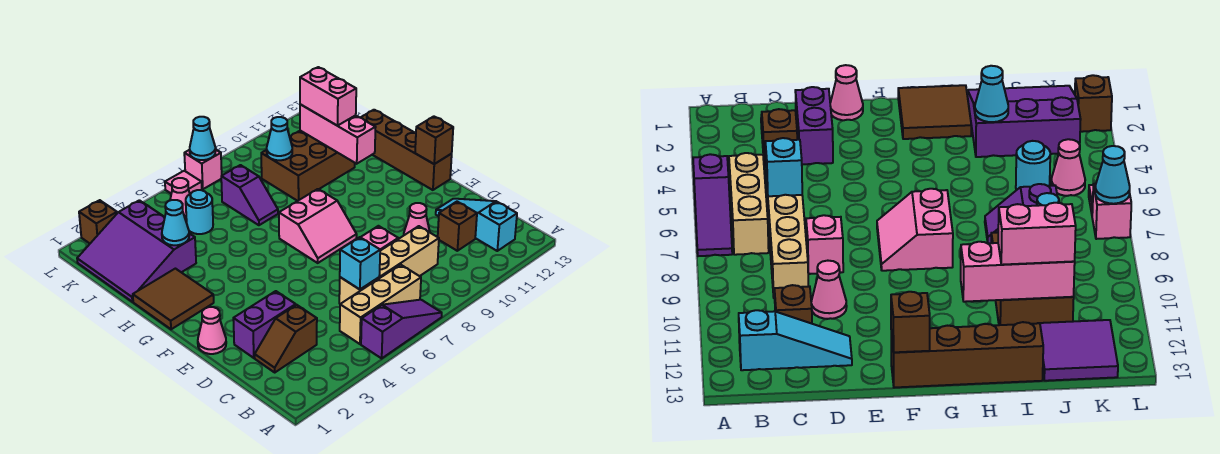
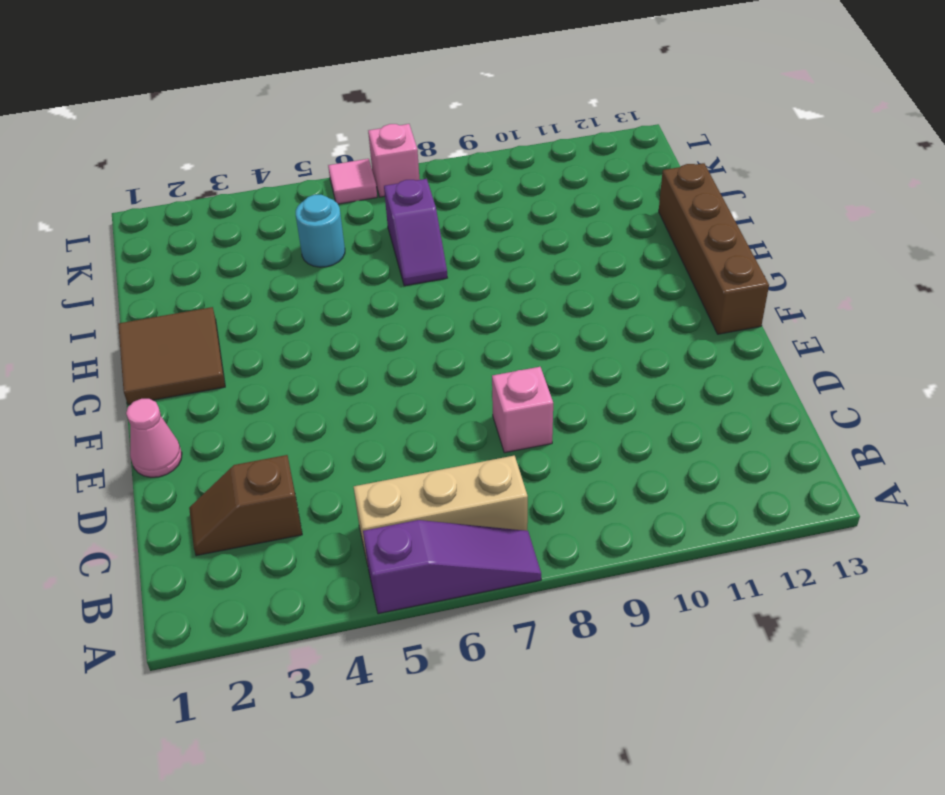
none -> cyan 1x3 slope [436,199,517,251]
none -> tan 1x4 brick [339,226,439,304]
none -> brown 1x1 brick [438,202,477,251]

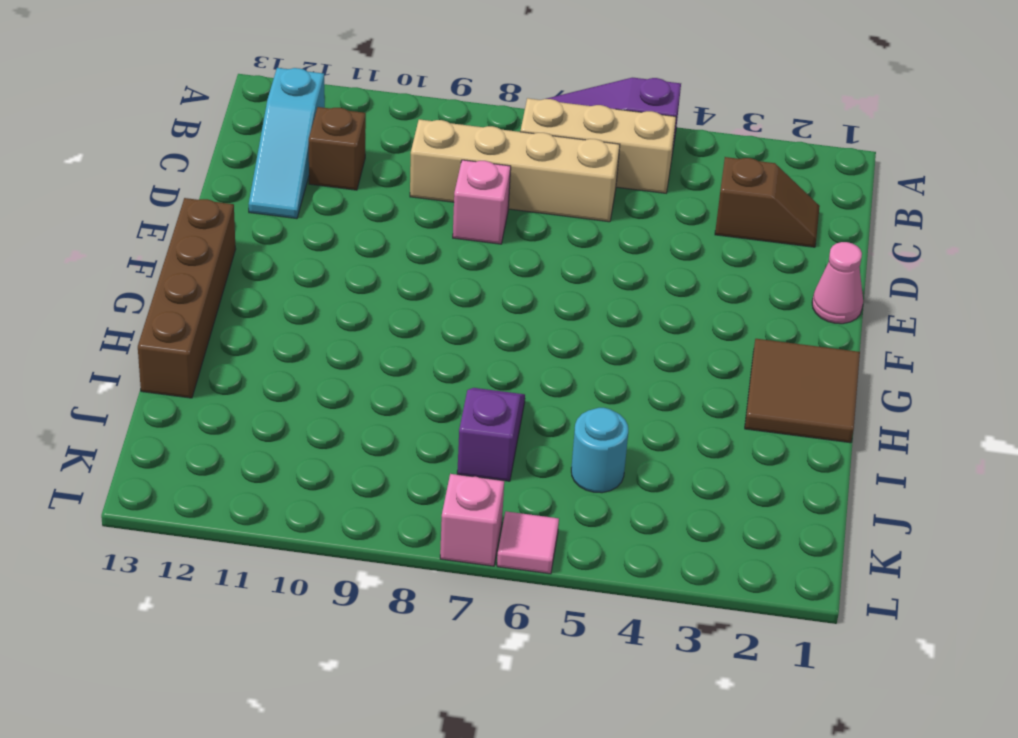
none -> purple 1x2 brick [233,291,296,358]
none -> pink 1x1 cone [404,203,430,235]
none -> pink 2x2 slope [279,189,357,263]

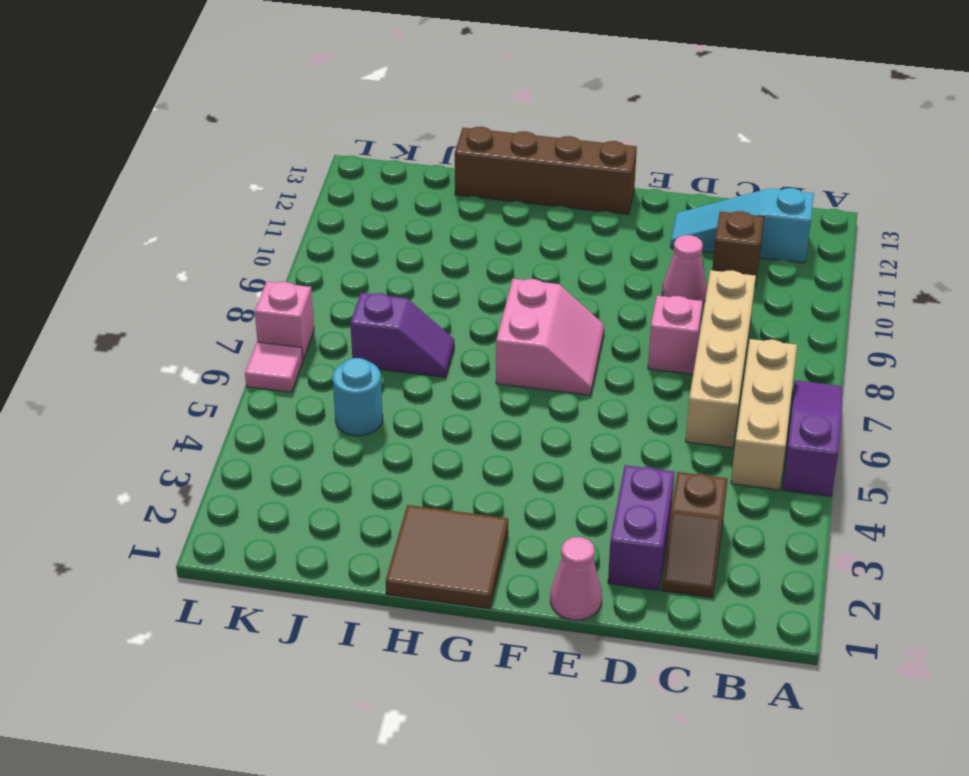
none -> purple 3x3 slope [77,200,196,302]
none -> brown 2x3 brick [261,131,355,201]
none -> purple 2x2 tile [1040,320,1118,381]

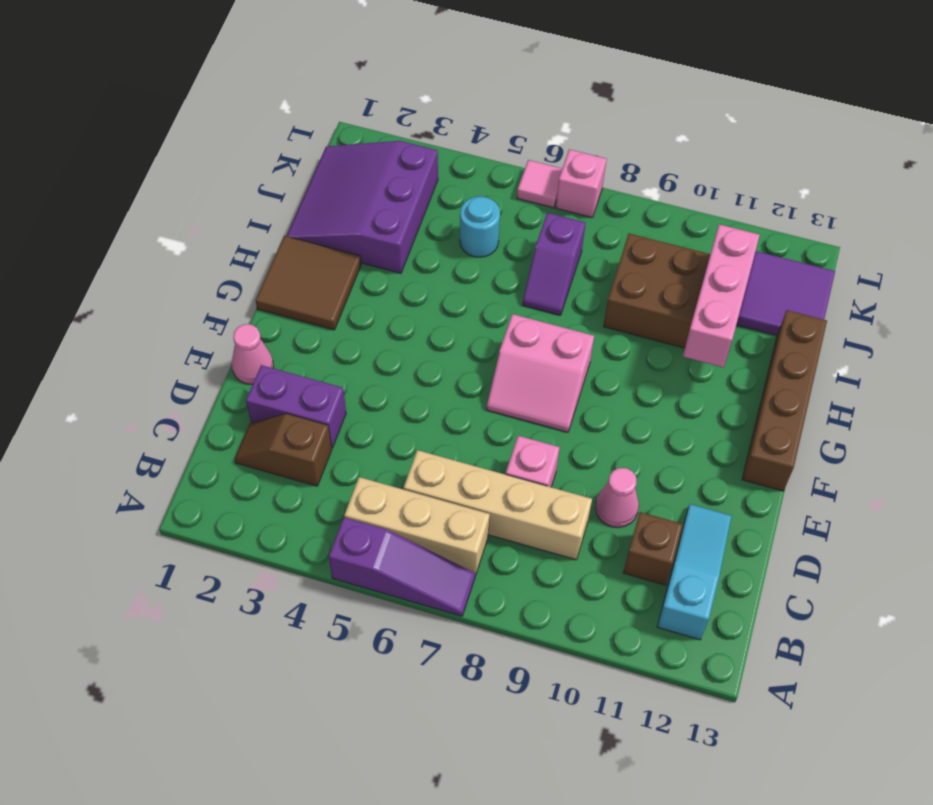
none -> pink 1x1 cone [170,178,190,221]
none -> brown 1x1 brick [79,200,117,243]
none -> cyan 1x1 brick [340,237,380,289]

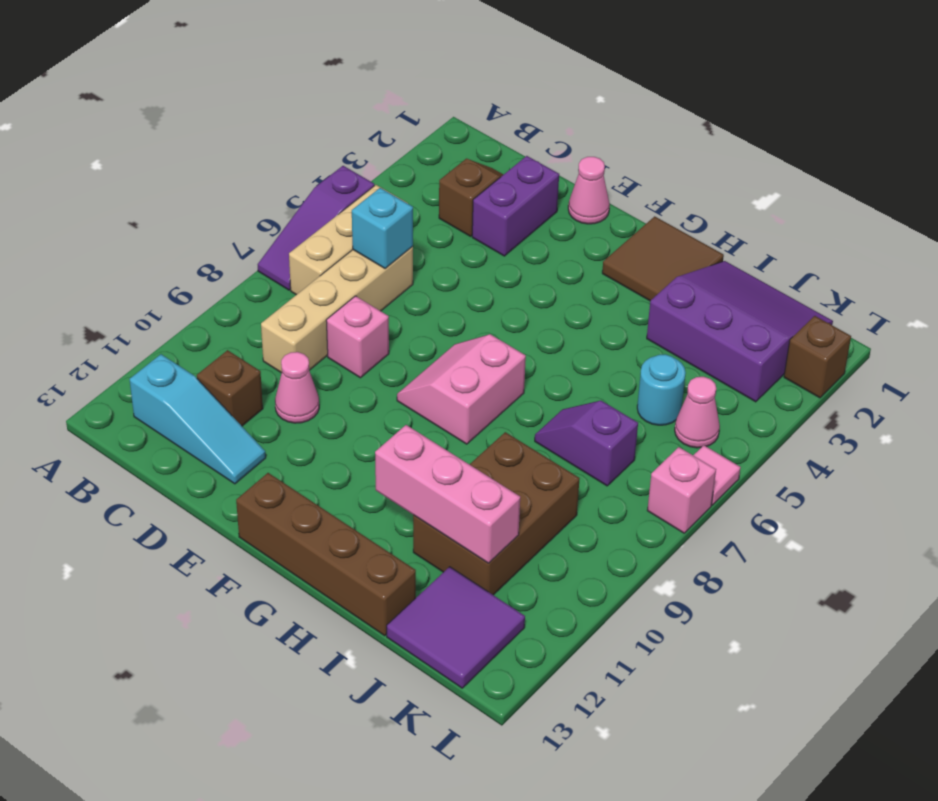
none -> brown 1x1 brick [415,116,453,164]
none -> cyan 1x1 cone [162,200,189,245]
none -> cyan 1x1 cone [267,117,292,160]

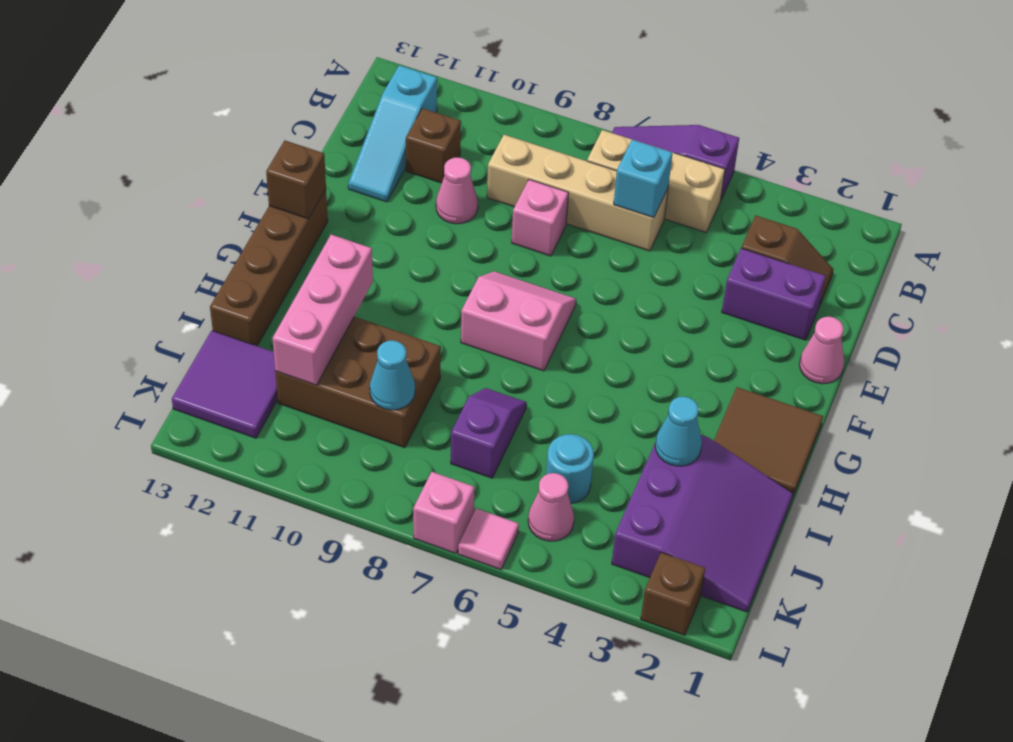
none -> cyan 1x1 cone [190,117,215,160]
none -> pink 1x2 brick [300,67,356,126]

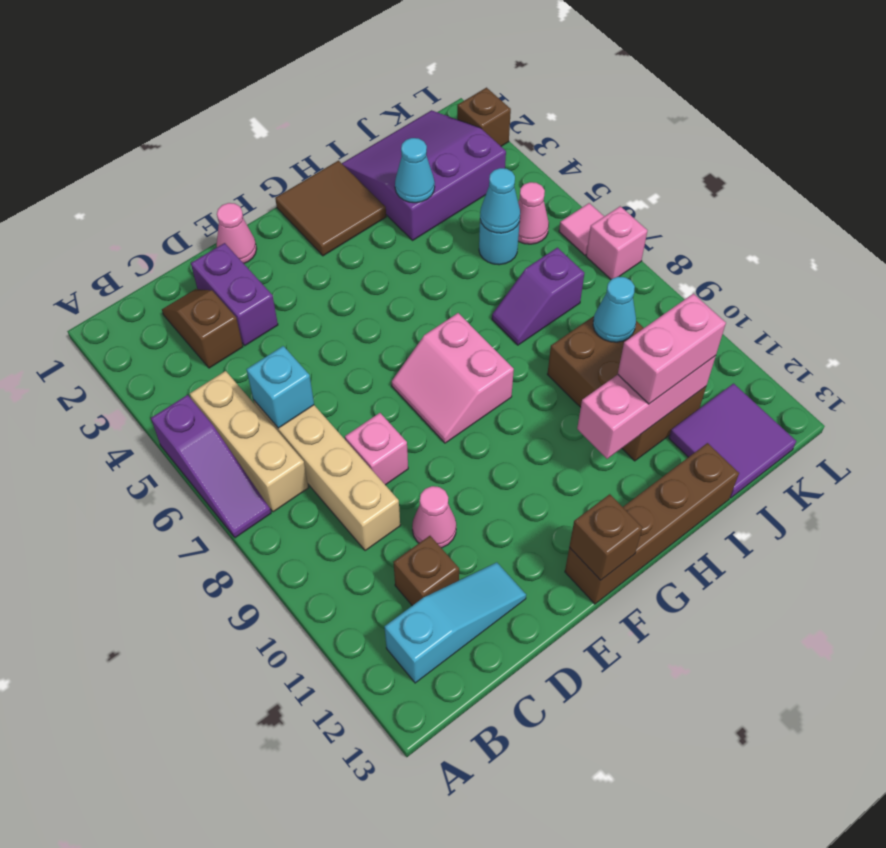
cyan 1x1 cone [480,168,520,233] -> cyan 1x1 cone moved to [190,117,215,160]

